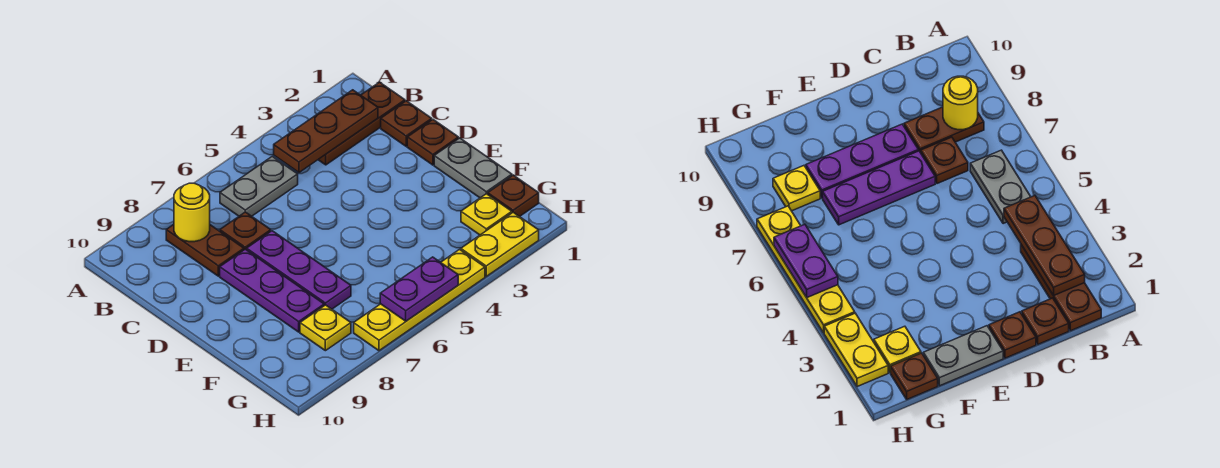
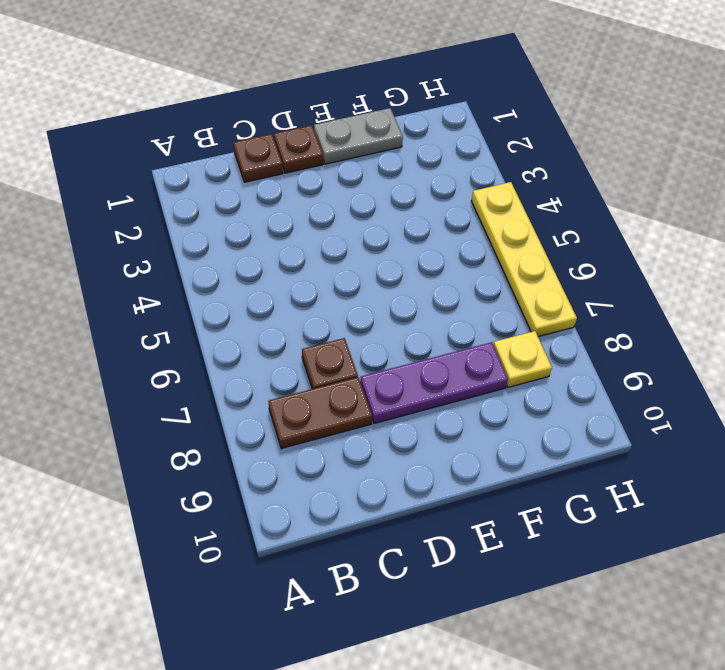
none -> brown 1x3 plate [318,82,405,165]
none -> grey 1x2 plate [220,156,298,216]
none -> purple 1x3 plate [247,231,351,309]

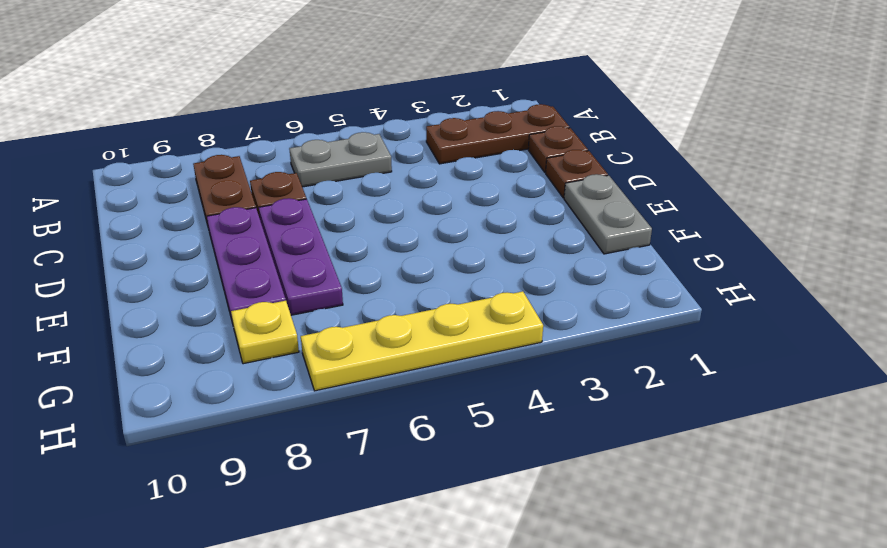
none -> brown 1x1 plate [488,175,539,217]
none -> yellow 1x1 plate [461,194,512,235]
none -> yellow 1x2 plate [461,212,539,276]

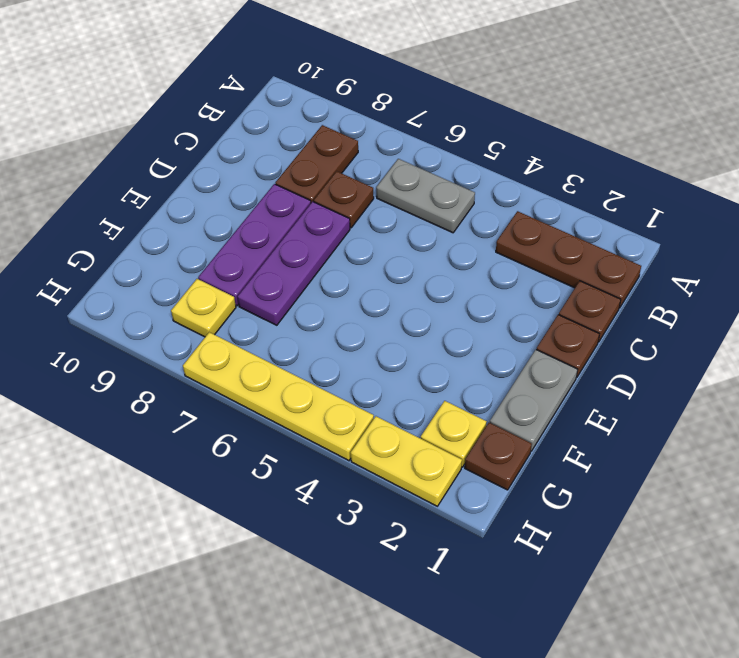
none -> brown 1x3 plate [274,90,378,172]
none -> yellow 1x1 round brick [174,183,210,242]
none -> purple 1x2 plate [380,257,458,321]

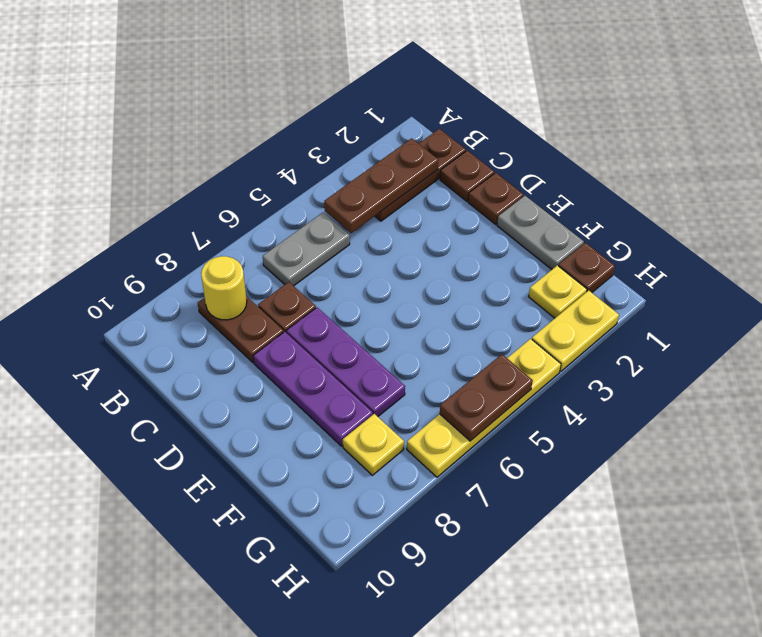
brown 1x2 plate [440,354,533,441] -> purple 1x2 plate [380,257,458,321]

